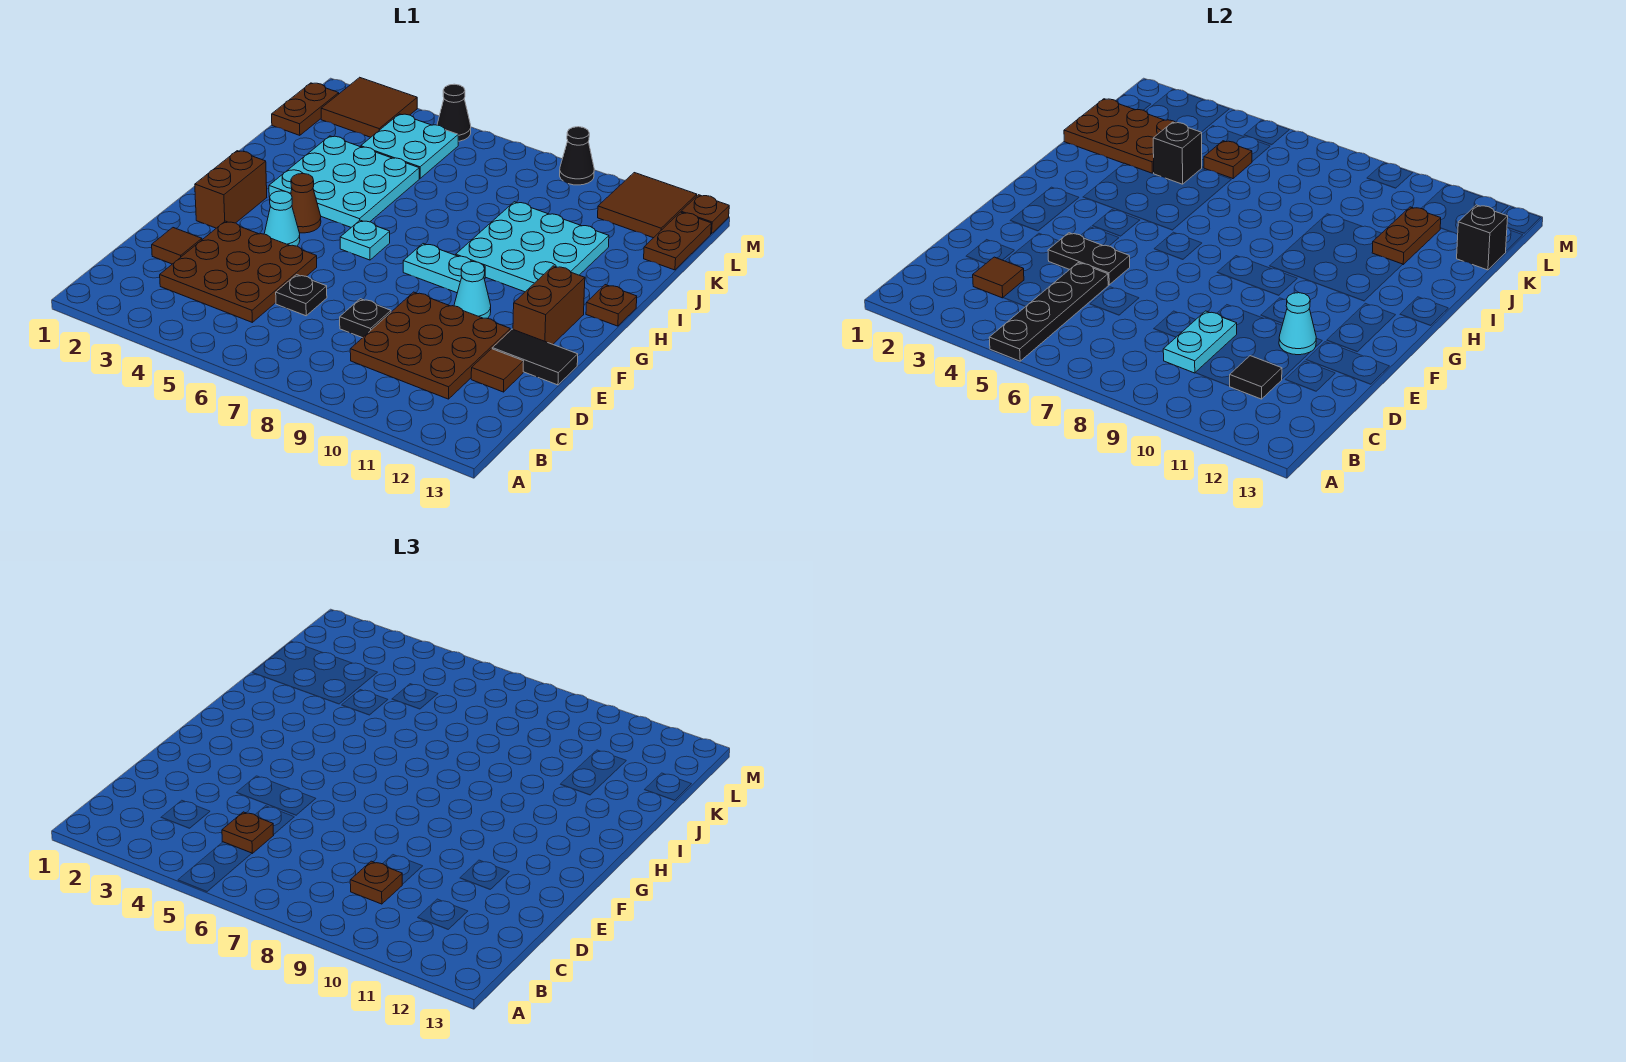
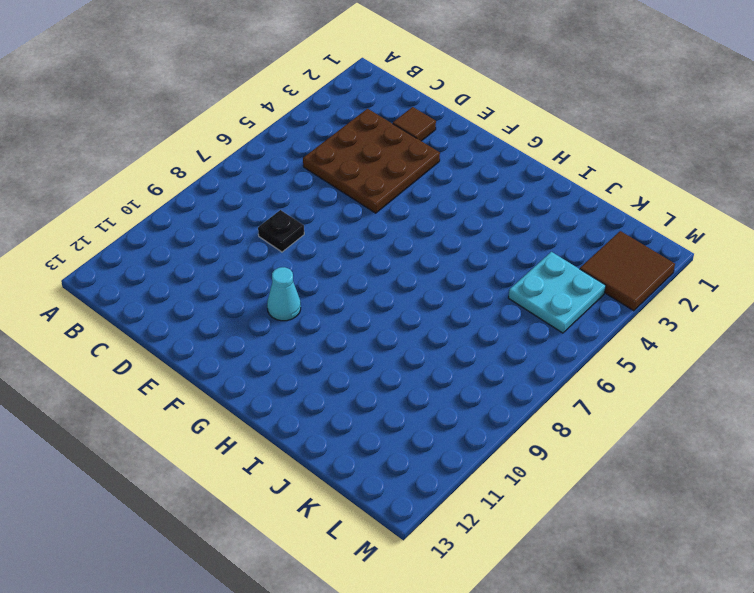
none -> brown 3x3 plate [350,292,510,399]
none -> black 1x1 plate [276,275,327,316]
none -> brown 1x1 tile [471,349,524,392]
none -> black 1x2 tile [492,329,578,385]

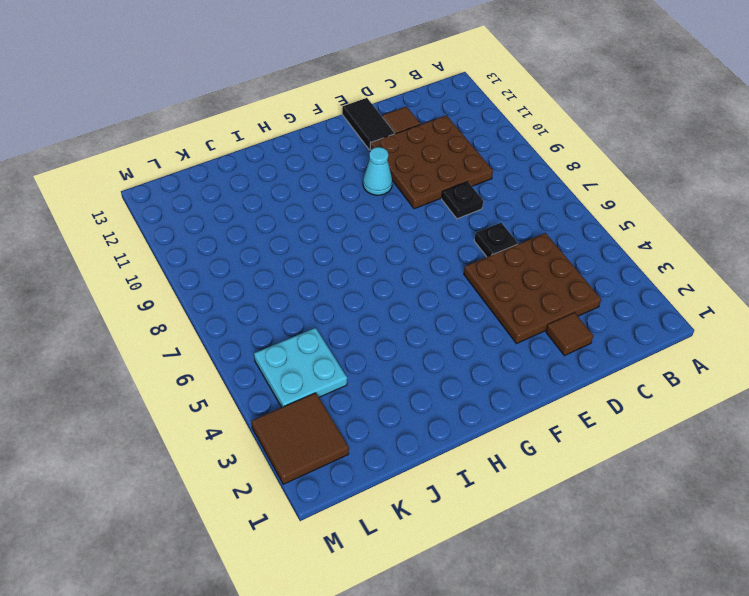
none -> brown 1x2 brick [195,151,267,228]
none -> cyan 1x1 cone [264,191,300,246]
none -> brown 1x2 brick [513,266,585,344]
none -> brown 1x1 cone [291,174,321,233]

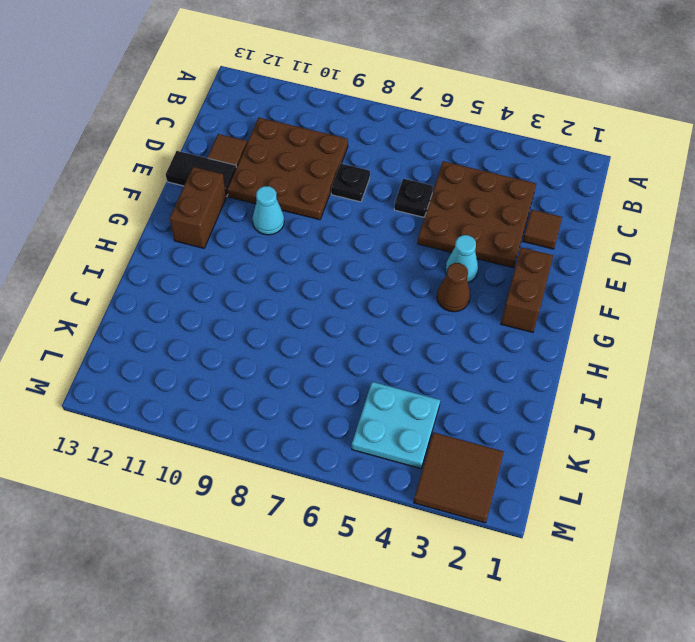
none -> cyan 1x1 plate [340,220,390,260]
none -> cyan 1x2 plate [403,244,485,293]
none -> cyan 3x3 plate [269,136,419,227]
none -> cyan 3x3 plate [456,202,609,292]

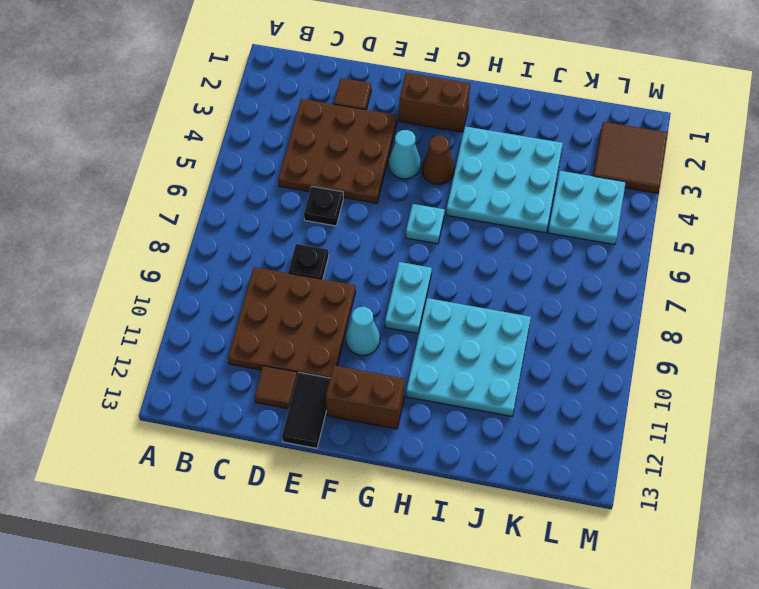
none -> brown 1x1 plate [586,285,637,326]
none -> brown 1x2 plate [272,83,339,135]
none -> brown 1x2 plate [644,212,711,270]
none -> brown 2x2 tile [598,173,697,238]

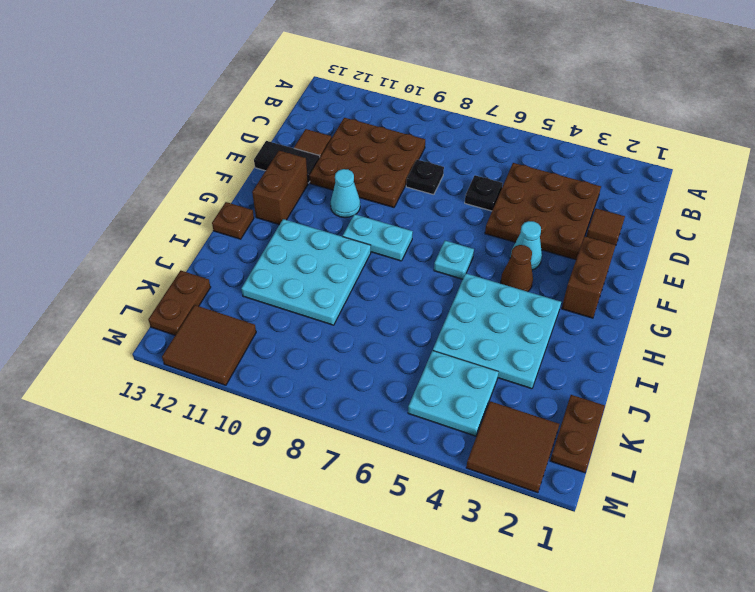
none -> black 1x1 cone [437,84,471,141]
none -> black 1x1 cone [560,127,594,185]
none -> brown 1x1 plate [681,195,729,234]
none -> black 1x4 plate [989,263,1108,361]

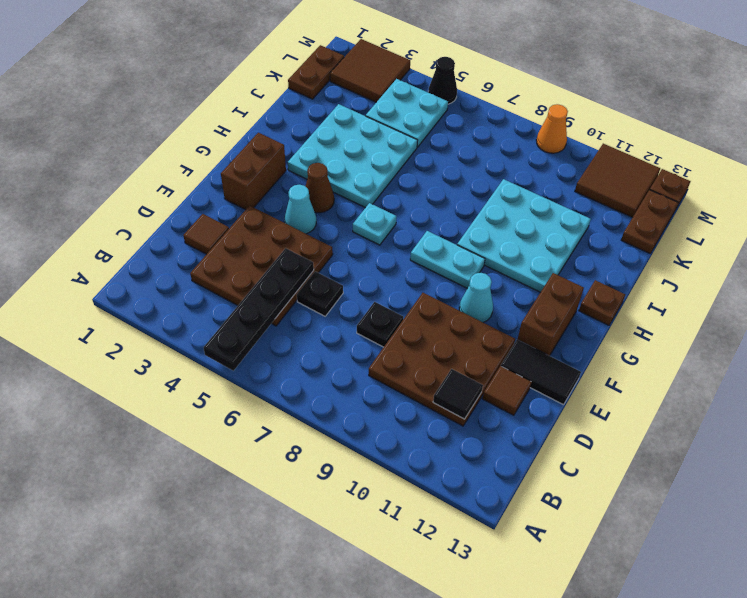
orange 1x1 cone [536,104,568,153] -> black 1x1 cone [560,127,594,185]
none -> brown 1x1 tile [973,257,1024,298]
none -> cyan 1x2 plate [1163,311,1237,373]
none -> black 1x2 plate [1048,233,1130,285]
none -> cyan 1x1 cone [1279,293,1316,355]

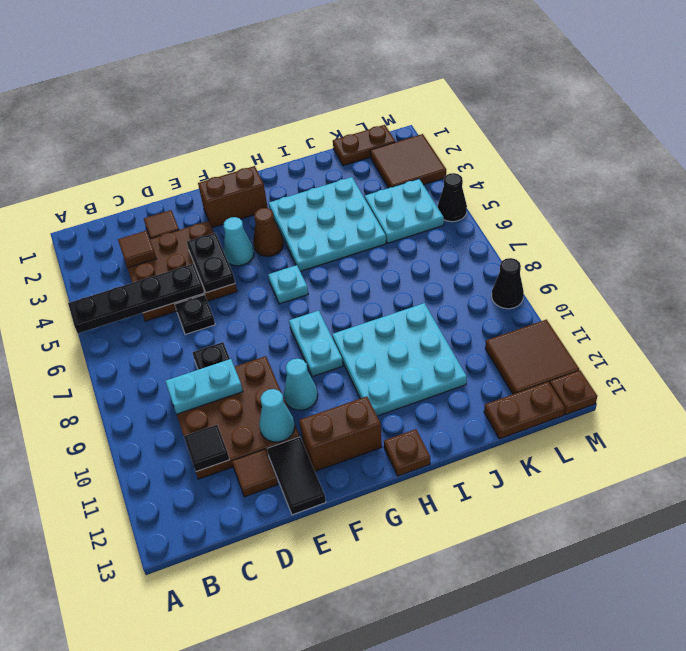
none -> brown 2x3 plate [1064,99,1176,173]
none -> black 1x1 brick [1153,122,1202,184]
none -> brown 1x2 plate [1372,207,1441,264]
none -> brown 1x1 plate [1204,141,1252,179]

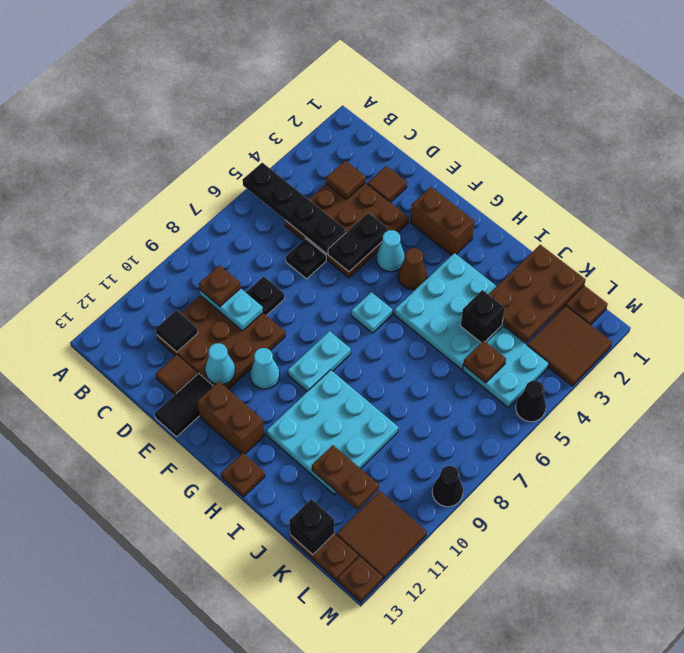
none -> brown 1x1 plate [222,812,274,853]

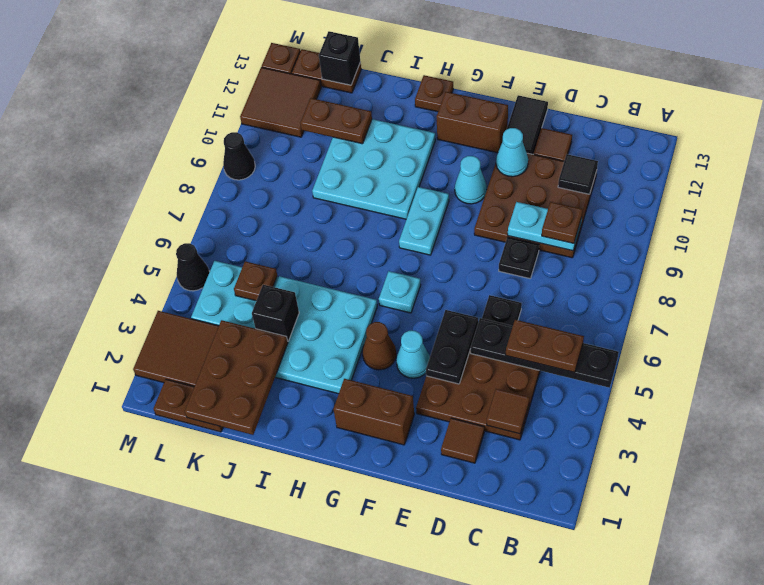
brown 1x2 plate [506,320,584,372] -> brown 1x1 plate [222,812,274,853]

